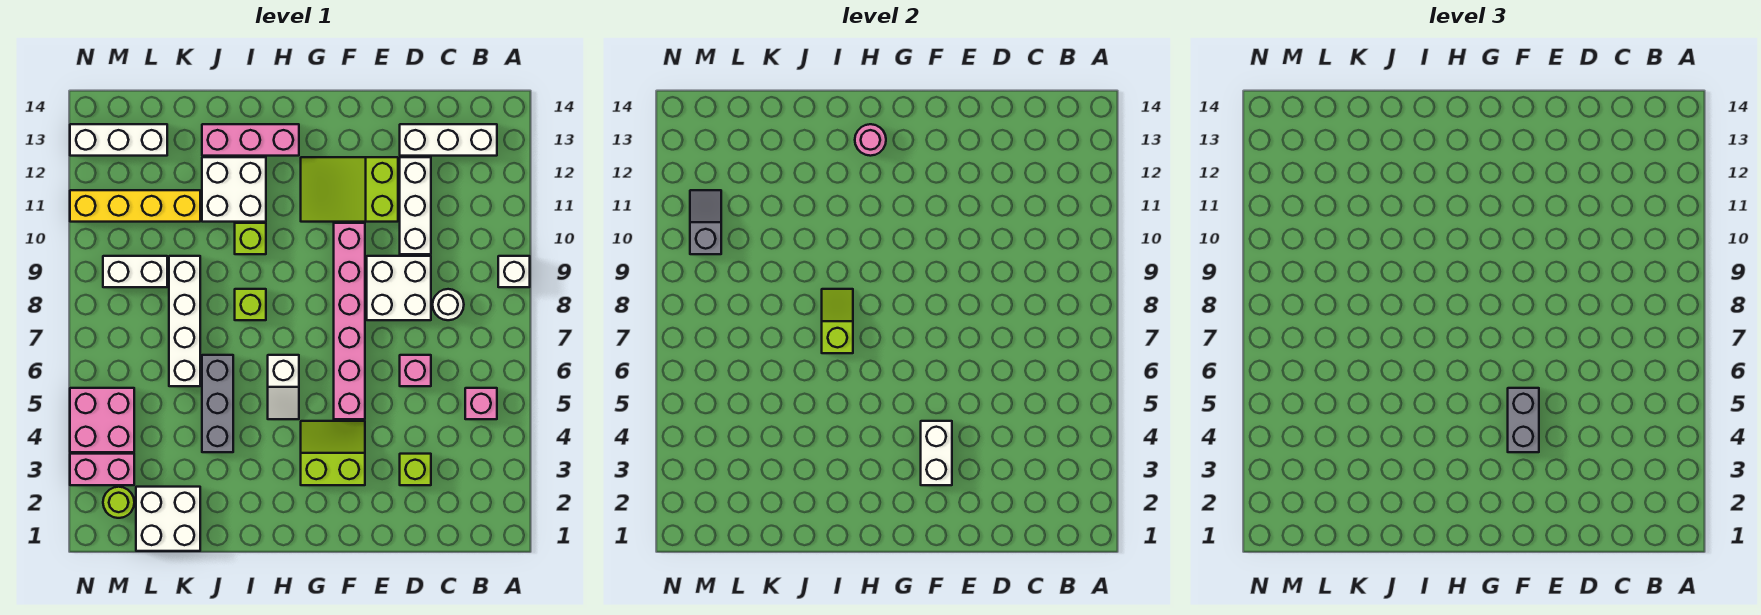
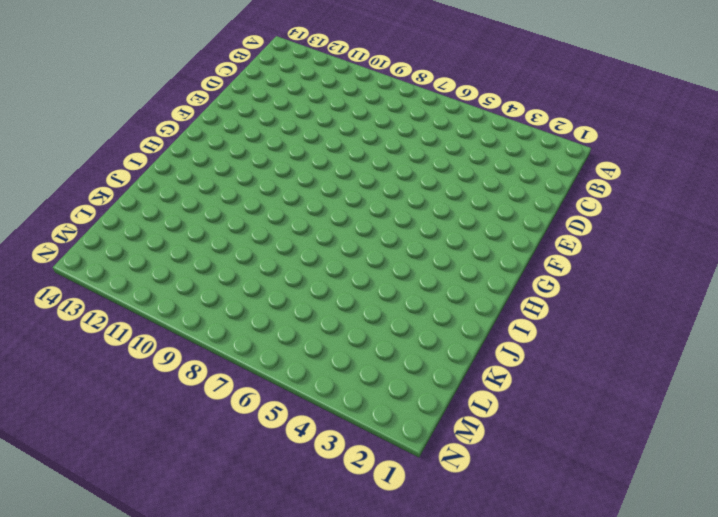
none -> white 1x1 brick [498,256,530,287]
none -> pink 1x1 brick [465,388,497,419]
none -> white 1x3 brick [400,124,497,156]
none -> white 1x1 round brick [433,289,464,320]

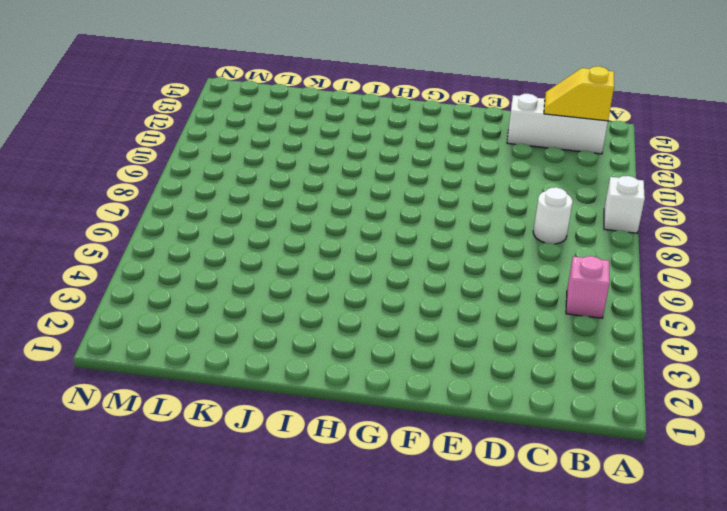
yellow 1x2 slope [544,66,614,121] -> none
none -> lime 1x1 brick [400,454,431,485]
none -> pink 1x1 brick [400,355,431,386]
none -> white 2x2 brick [367,256,431,320]
none -> white 1x3 brick [400,157,431,254]

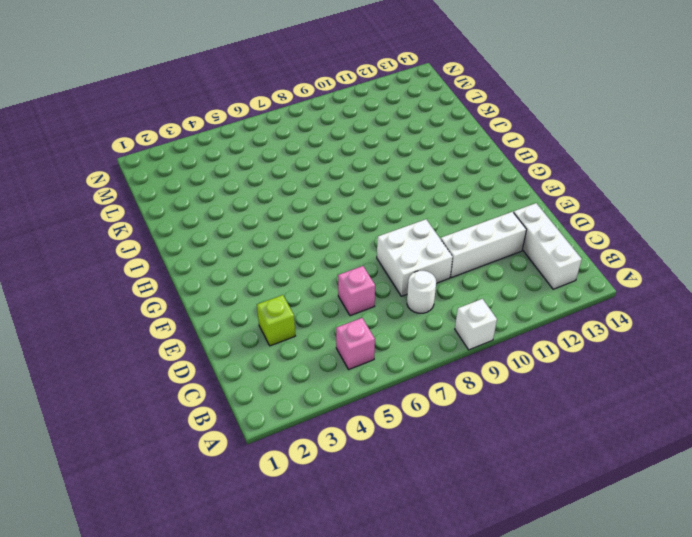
none -> lime 2x3 slope [301,157,398,222]
none -> lime 2x2 slope [301,421,365,485]
none -> pink 1x6 brick [334,223,365,419]
none -> white 1x2 slope [268,355,299,419]

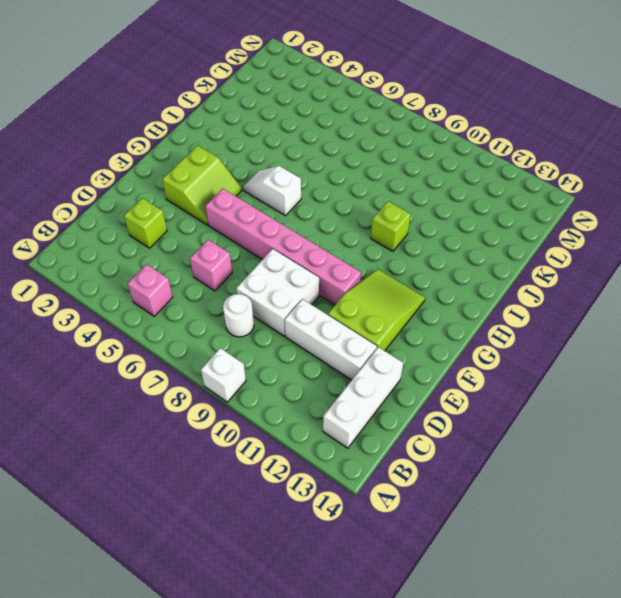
none -> pink 1x3 brick [202,124,299,156]
none -> lime 1x1 brick [235,289,266,320]
none -> white 2x2 brick [202,157,266,222]
none -> grey 1x3 brick [202,355,233,452]

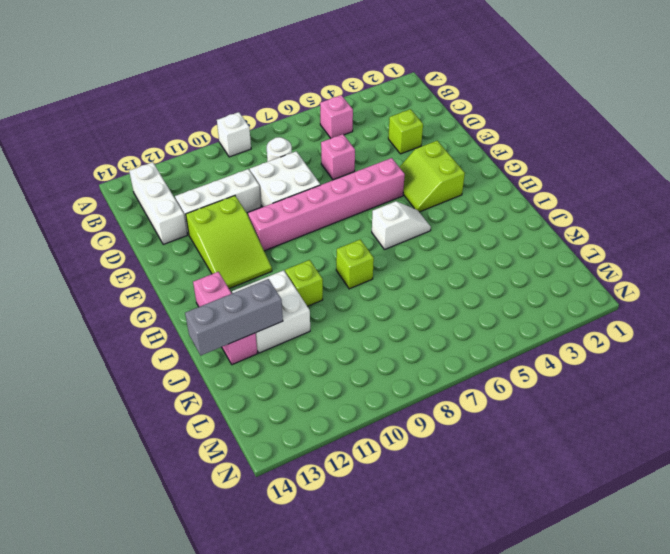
grey 1x3 brick [185,279,283,355] -> grey 1x3 brick moved to [202,355,233,452]
none -> white 2x2 brick [136,487,200,551]
none -> white 1x4 brick [169,256,200,386]
none -> yellow 1x4 brick [70,190,200,222]
none -> white 1x2 brick [103,256,167,287]

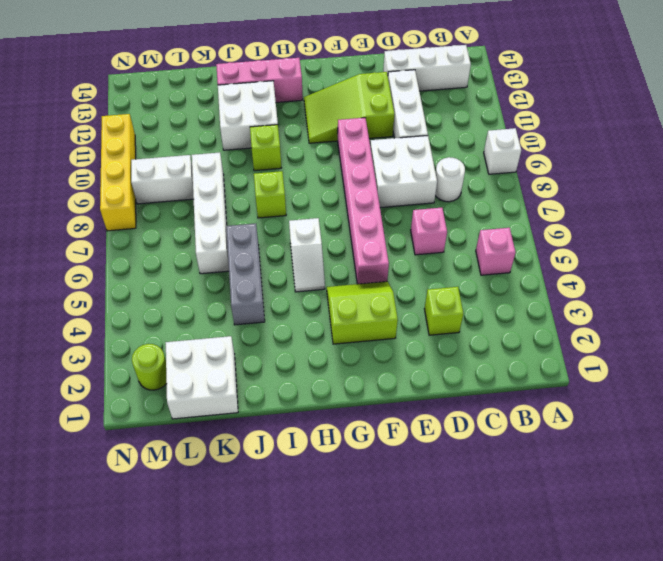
yellow 1x4 brick [100,114,136,231] -> yellow 1x4 brick turned to [70,190,200,222]
none -> white 1x3 brick [70,124,167,156]
none -> pink 1x2 brick [70,454,134,485]
none -> pink 2x2 brick [70,388,134,452]
none -> white 1x2 brick [921,421,952,485]

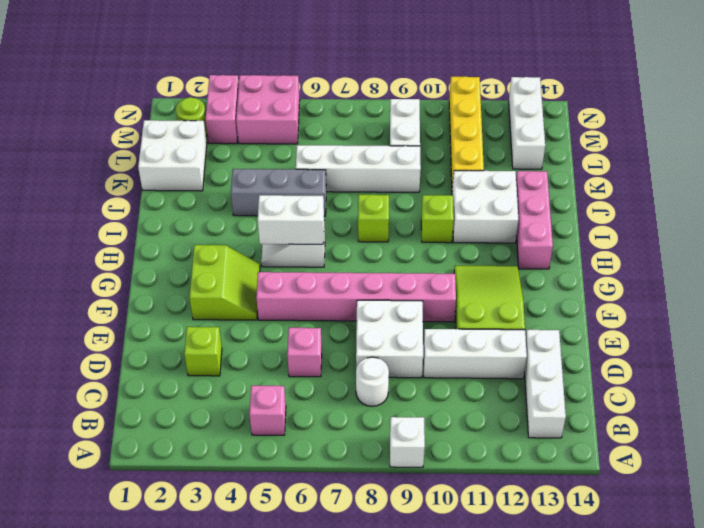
white 1x2 brick [258,195,324,244] -> white 1x2 brick moved to [921,421,952,485]
none -> pink 1x1 round brick [855,124,886,156]
none -> lime 1x2 slope [822,289,853,353]
none -> grey 1x2 slope [690,190,721,254]
none -> grey 1x2 brick [1508,388,1539,452]

